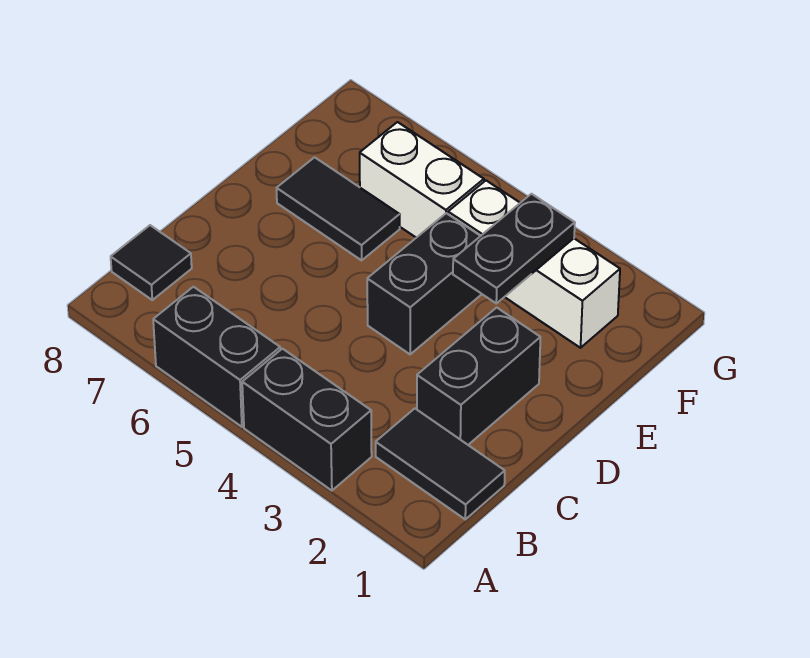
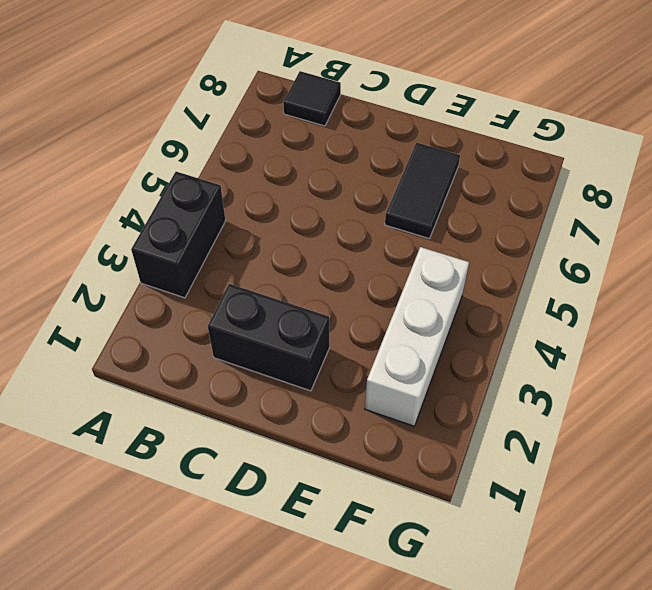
none -> black 1x2 brick [153,287,280,427]
none -> black 1x2 tile [376,409,505,519]

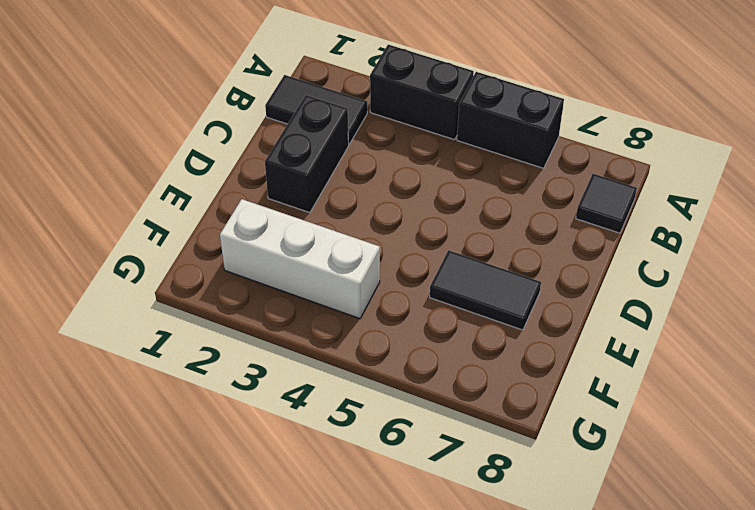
none -> black 1x2 brick [367,213,482,354]
none -> white 1x2 brick [360,122,484,238]

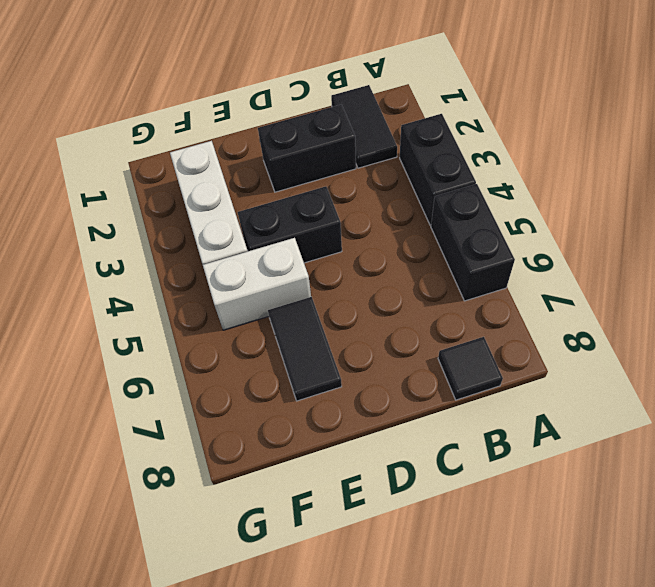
white 1x2 brick [203,238,311,330] -> white 1x2 brick turned to [360,122,484,238]
none -> black 1x2 plate [453,194,575,303]

